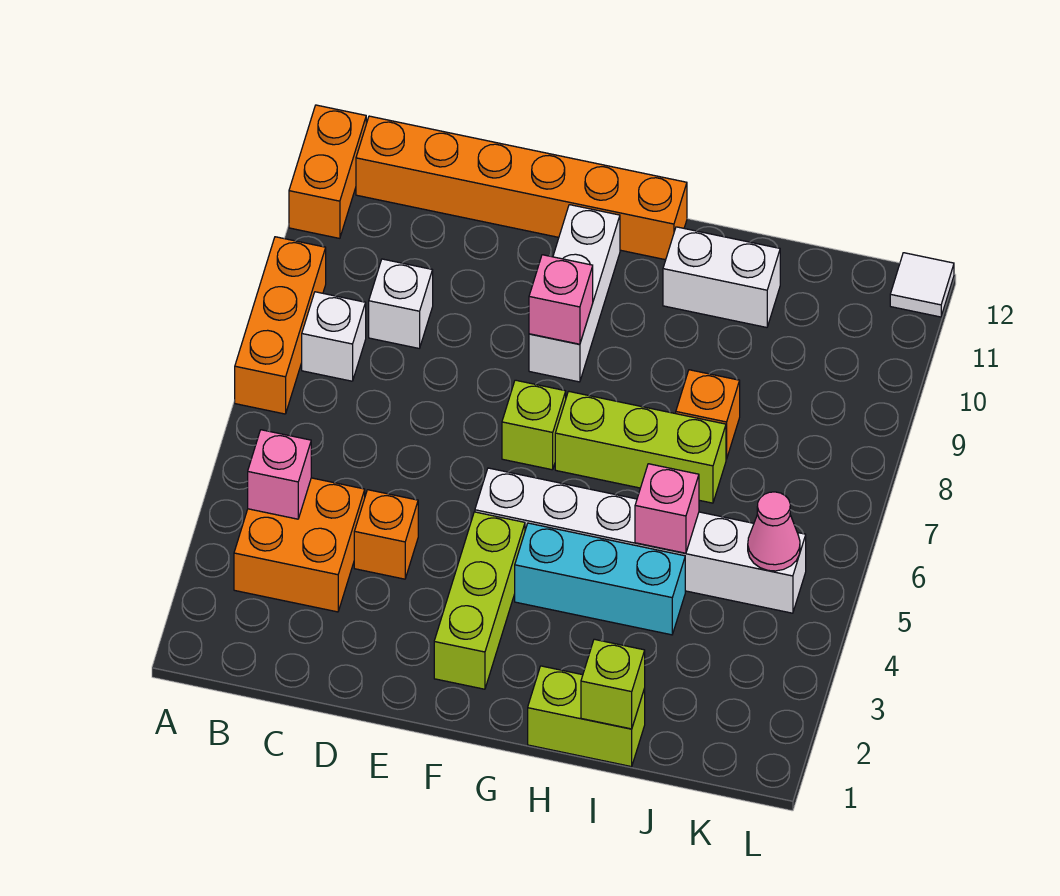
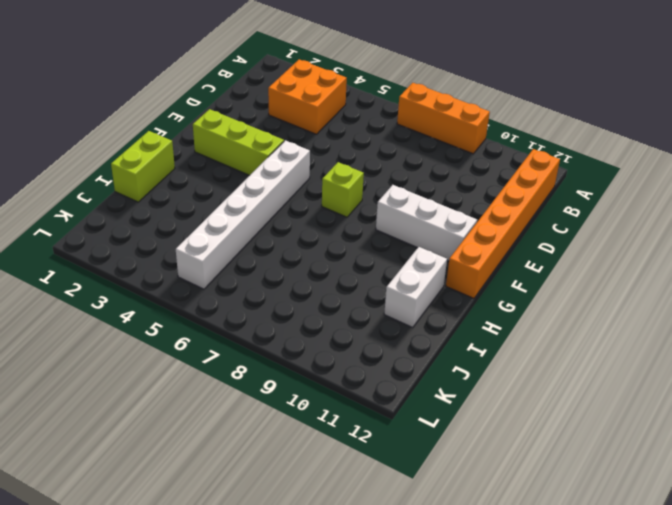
none -> orange 1x2 brick [289,105,366,238]
none -> white 1x1 brick [302,292,366,381]
none -> white 1x1 brick [369,259,433,348]

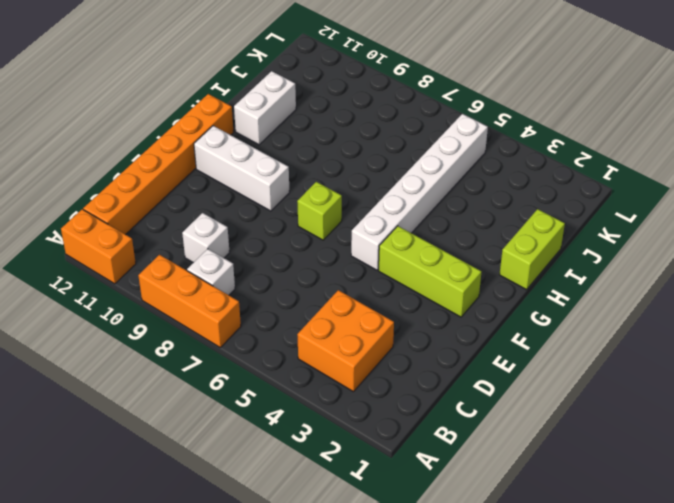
none -> orange 1x1 brick [354,490,418,579]
none -> cyan 1x3 brick [515,523,685,635]
none -> lime 1x3 brick [555,391,726,503]

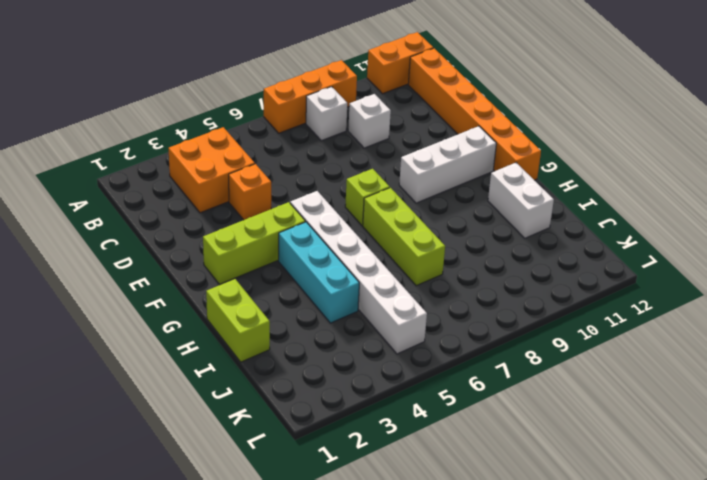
none -> orange 1x1 brick [676,370,740,459]
none -> white 1x1 tile [890,253,954,317]
none -> pink 1x1 brick [248,430,311,519]

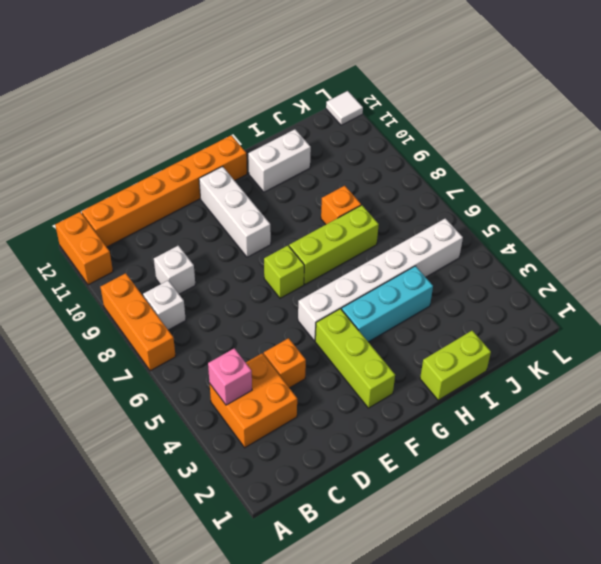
none -> pink 1x1 brick [529,255,593,344]
none -> lime 1x1 brick [581,639,645,729]
none -> pink 1x1 brick [635,464,699,553]

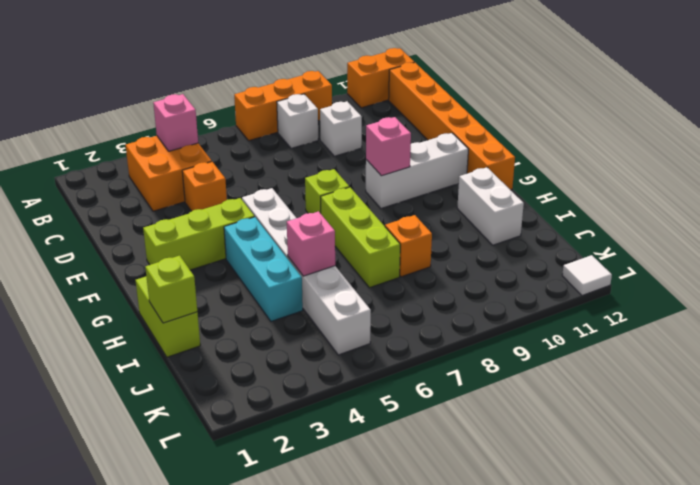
none -> pink 1x1 cone [748,492,800,571]

